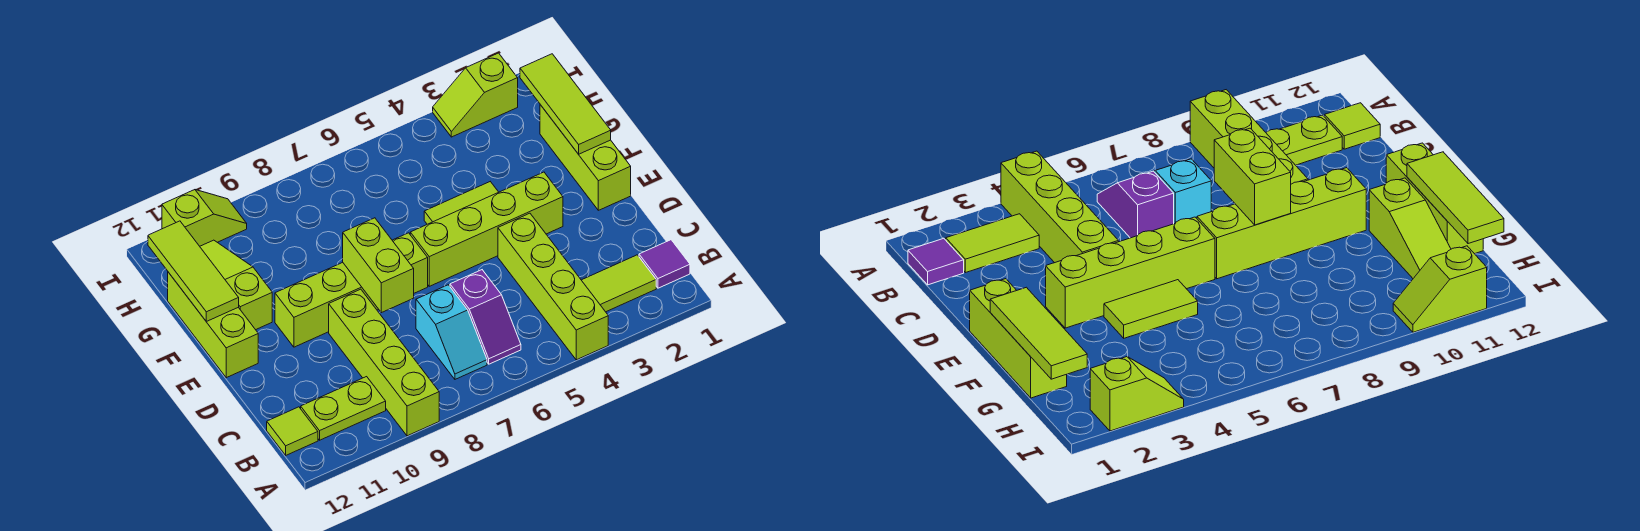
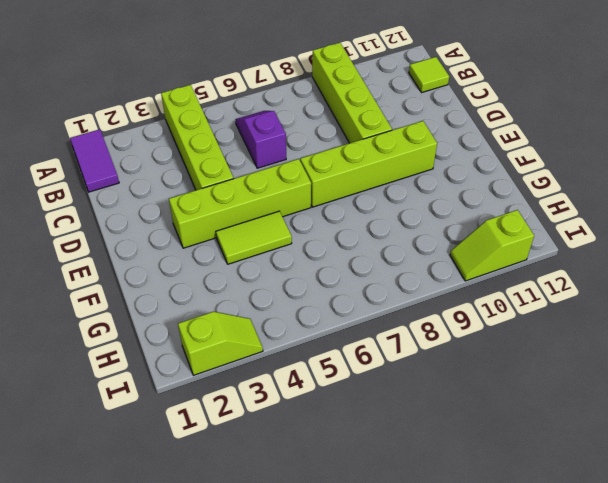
purple 1x2 tile [70,129,119,192] -> purple 1x1 tile [639,240,690,288]
none -> lime 1x2 tile [582,255,656,312]
none -> cyan 1x2 slope [416,285,487,379]
none -> lime 1x2 plate [301,377,386,440]

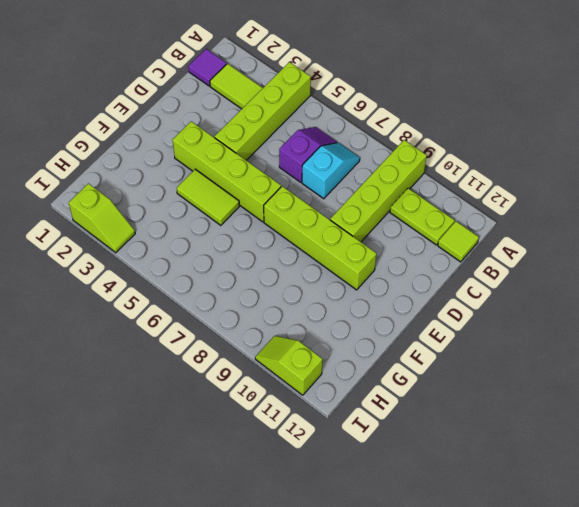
none -> lime 1x3 brick [540,105,631,210]
none -> lime 1x3 brick [168,272,258,378]
none -> lime 1x3 slope [200,240,272,330]

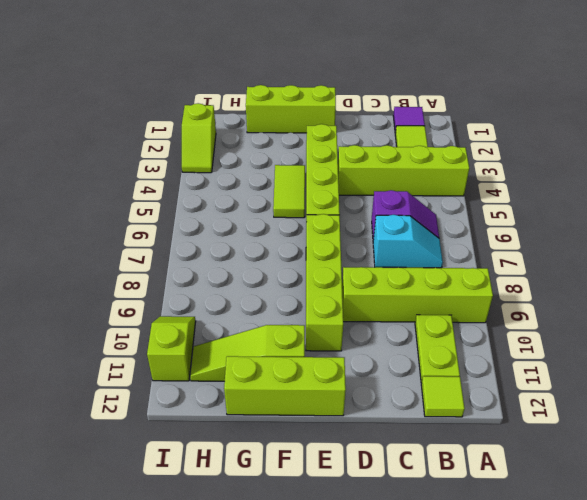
none -> lime 1x2 brick [343,218,414,313]
none -> lime 1x3 tile [520,54,611,154]
none -> lime 1x3 tile [148,221,239,321]

